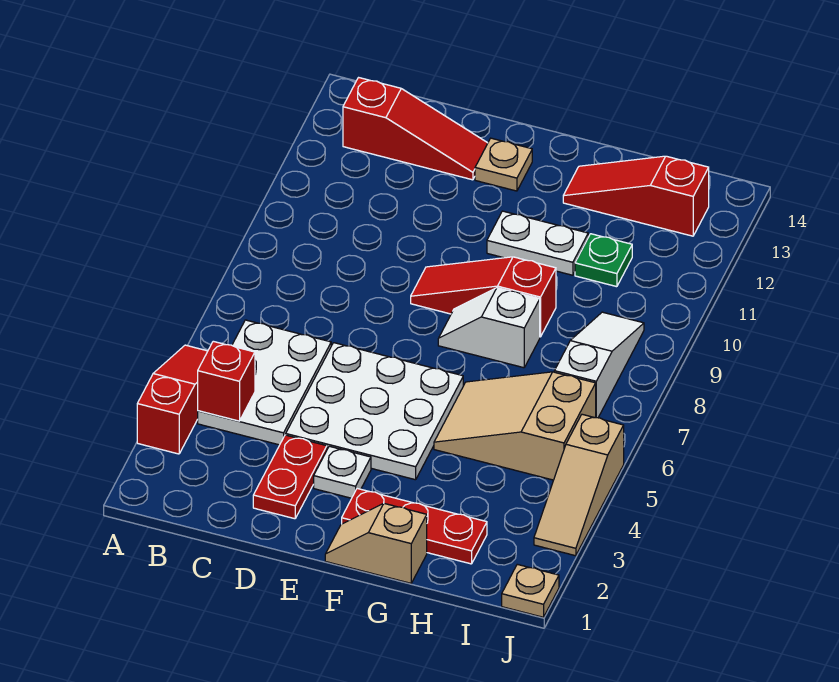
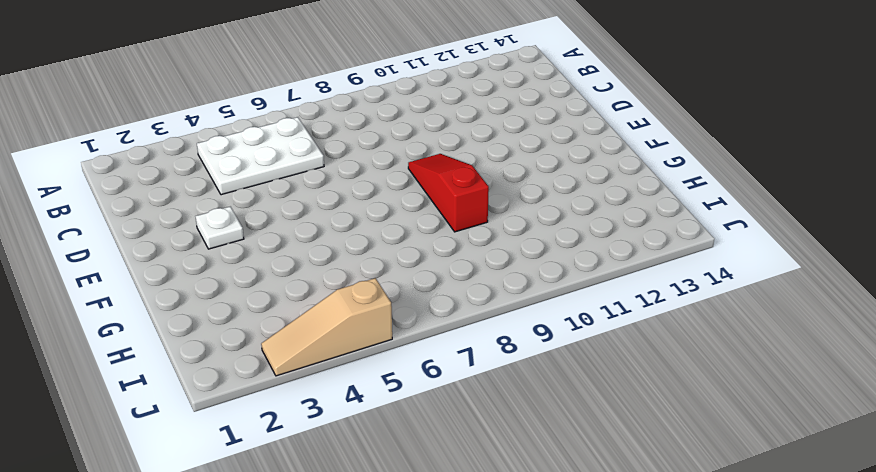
none -> red 1x3 slope [137,345,208,454]
none -> red 1x3 slope [343,78,488,180]
none -> red 1x2 plate [253,435,327,519]

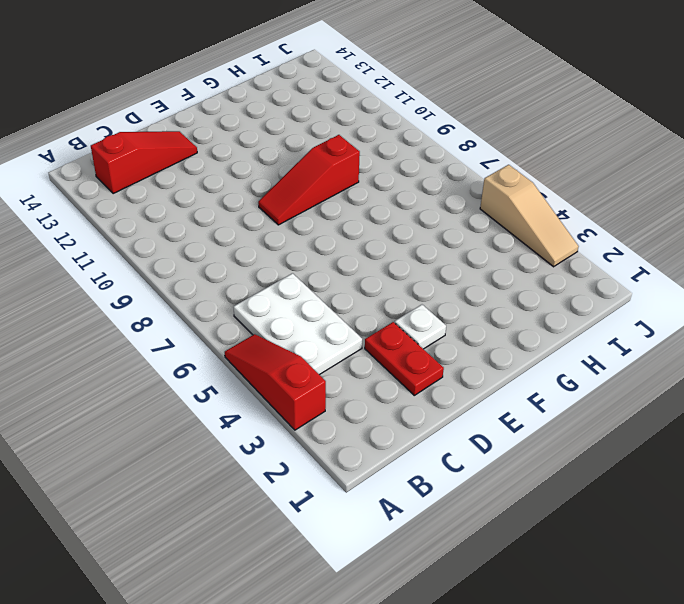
none -> white 3x3 plate [286,343,463,480]
none -> tan 1x1 plate [475,138,532,191]
none -> tan 1x2 slope [325,503,427,583]

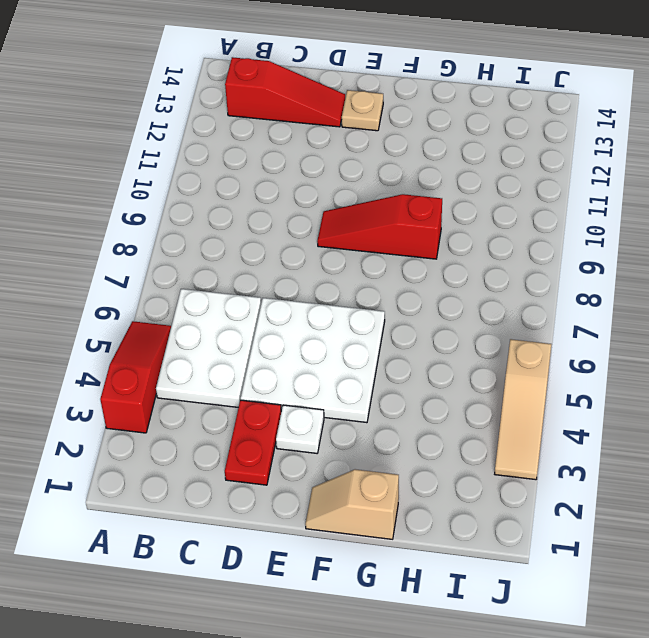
none -> red 1x3 plate [342,489,487,564]
none -> white 1x2 slope [438,288,540,368]
none -> white 1x2 plate [487,211,588,275]

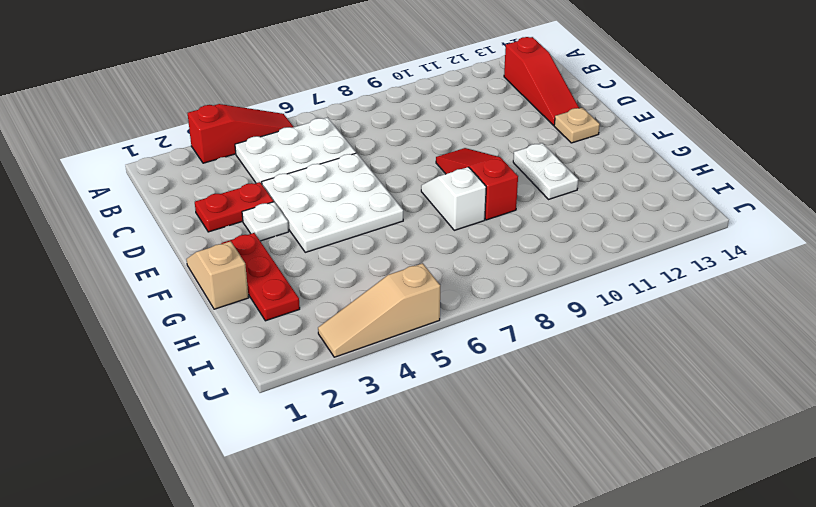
none -> tan 2x3 slope [434,372,596,480]
none -> red 1x3 slope [563,156,709,236]
none -> green 1x1 plate [575,234,632,287]

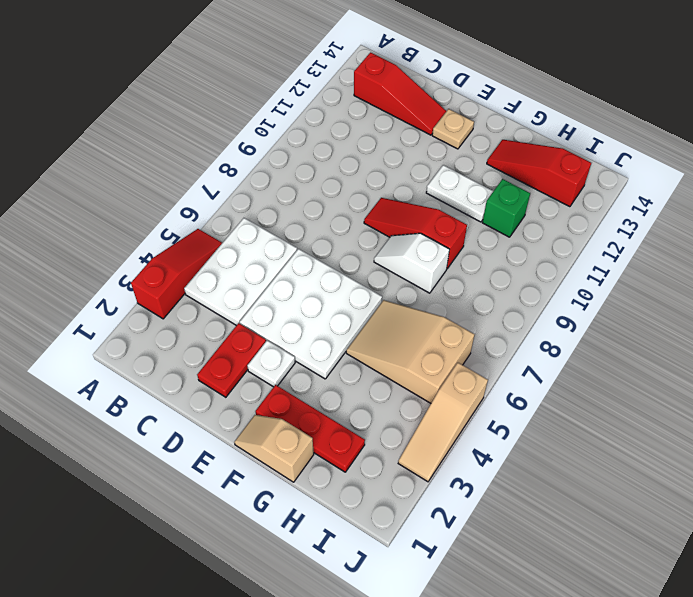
green 1x1 brick [482,179,530,237] -> green 1x1 plate [575,234,632,287]
none -> white 1x3 slope [554,312,644,418]
none -> tan 1x1 plate [502,564,559,617]
none -> red 1x1 brick [198,341,255,421]

